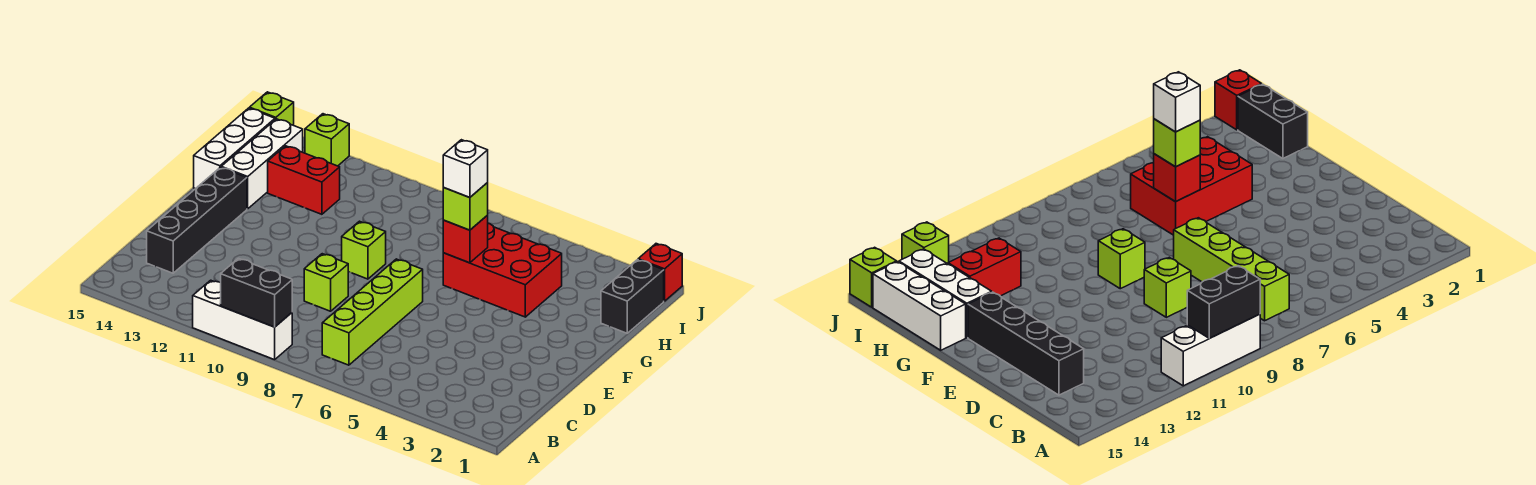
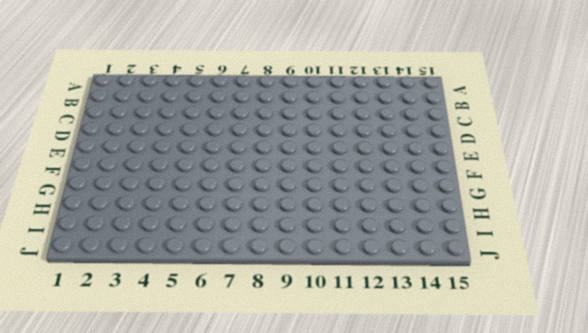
none -> white 1x3 brick [193,280,292,360]
none -> lime 1x4 brick [322,259,423,365]
none -> black 1x4 brick [147,167,247,273]

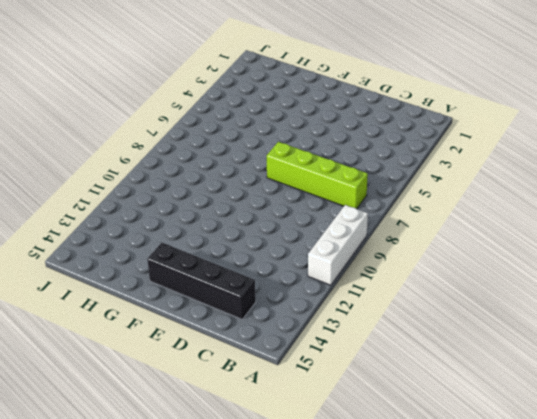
none -> lime 1x1 brick [304,254,348,311]
none -> lime 1x1 brick [342,221,386,279]
none -> red 2x3 brick [443,223,562,317]

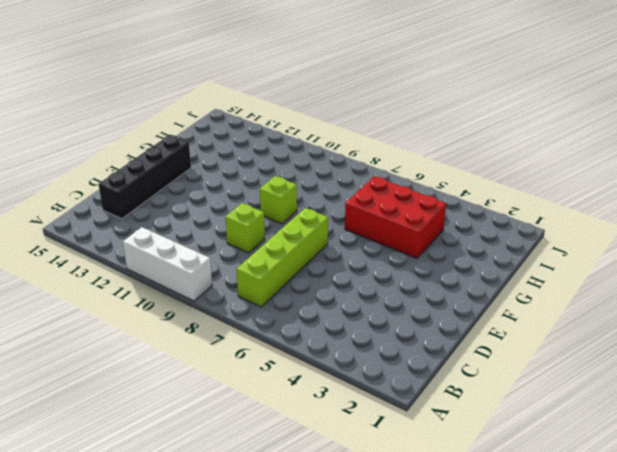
none -> white 1x3 brick [221,119,303,209]
none -> white 1x3 brick [194,108,275,189]
none -> black 1x2 brick [601,260,664,333]

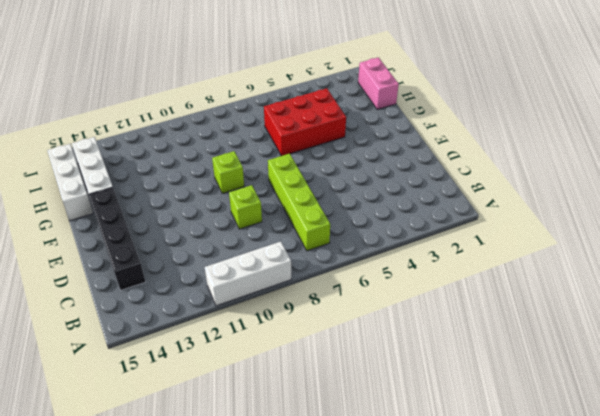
pink 1x2 brick [358,57,399,110] -> black 1x2 brick [601,260,664,333]
none -> red 1x2 brick [268,146,340,214]
none -> red 1x1 brick [638,244,682,301]
none -> lime 1x1 brick [305,114,349,166]

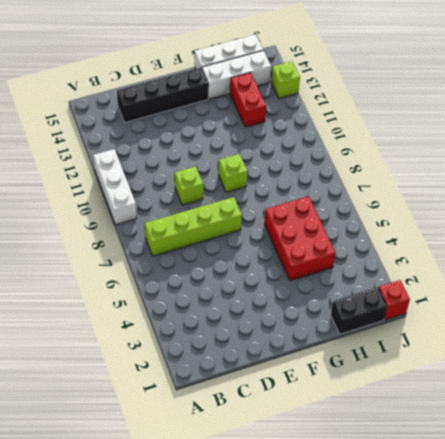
none -> lime 1x1 brick [249,92,294,125]
none -> black 1x2 brick [221,258,292,327]
none -> red 1x1 brick [443,216,488,263]

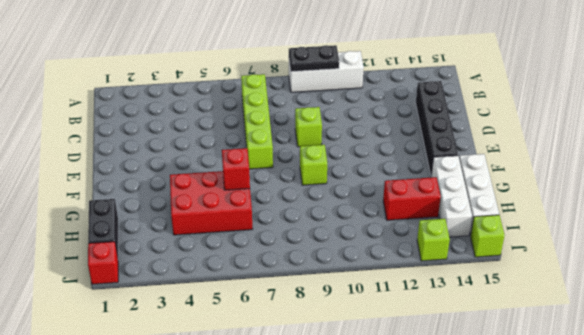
black 1x2 plate [289,45,339,72] -> black 1x2 brick [221,258,292,327]
none -> lime 1x1 brick [443,183,488,230]
none -> white 1x1 brick [443,140,488,198]

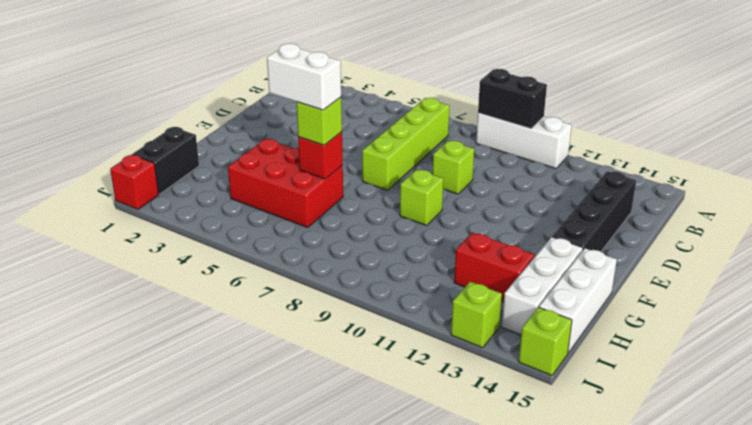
white 1x2 brick [267,44,341,110] -> white 1x1 brick [443,140,488,198]

